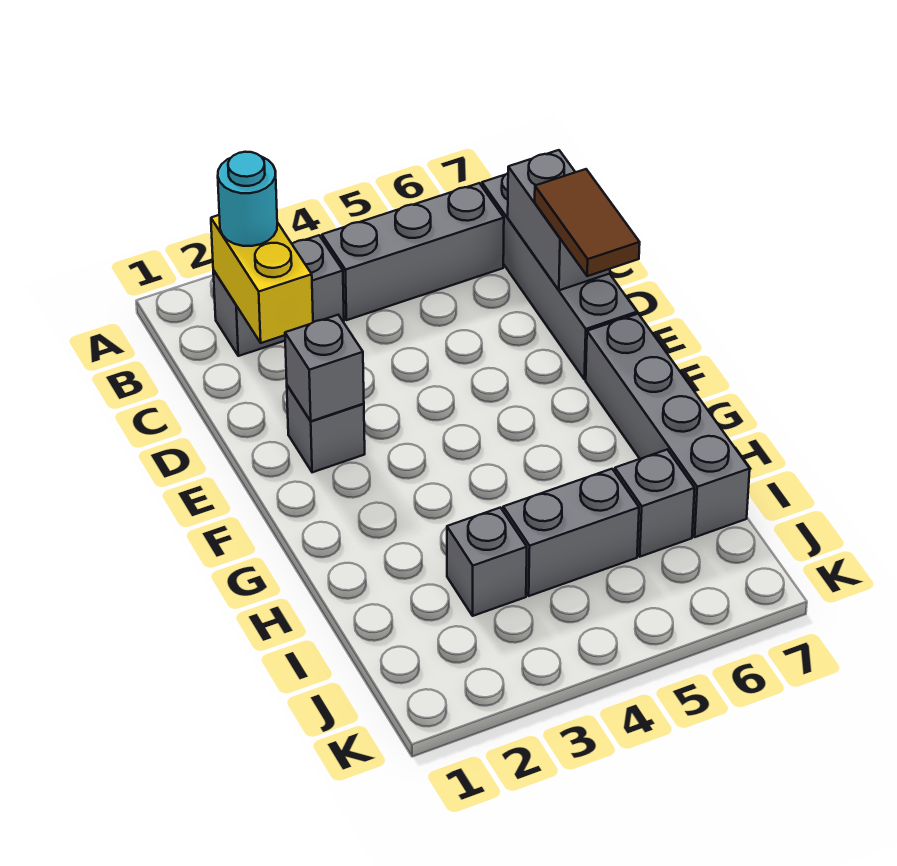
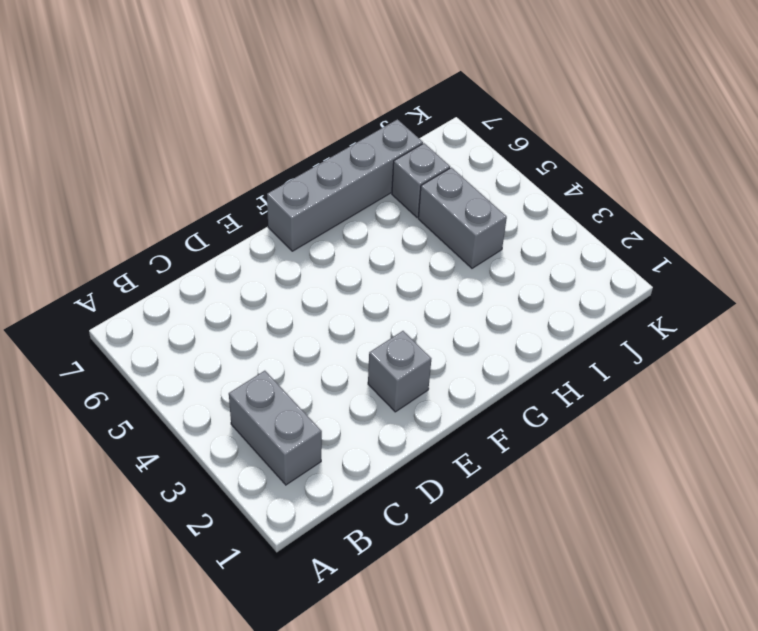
none -> grey 1x3 brick [322,183,504,320]
none -> grey 1x4 brick [482,173,637,379]
none -> grey 1x1 brick [447,508,527,616]

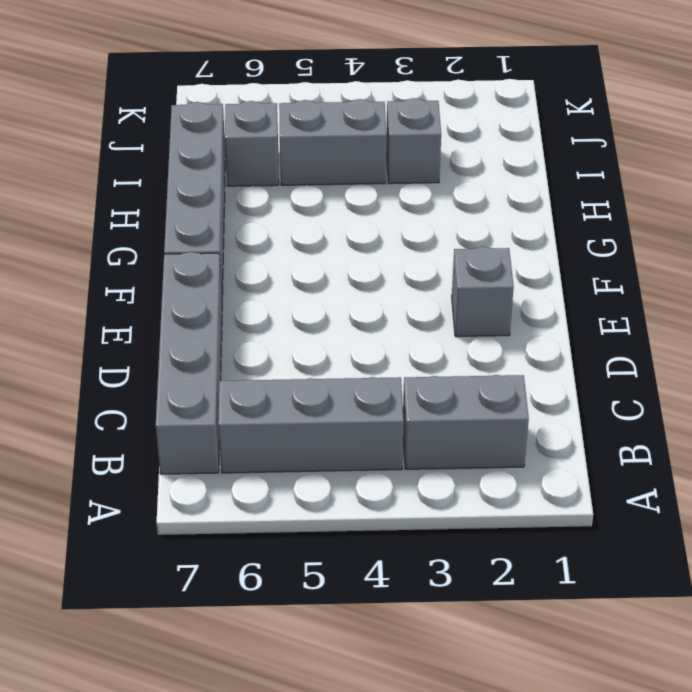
none -> yellow 1x2 brick [211,215,313,343]
none -> grey 1x2 brick [508,150,610,290]
none -> grey 1x1 brick [285,315,364,421]

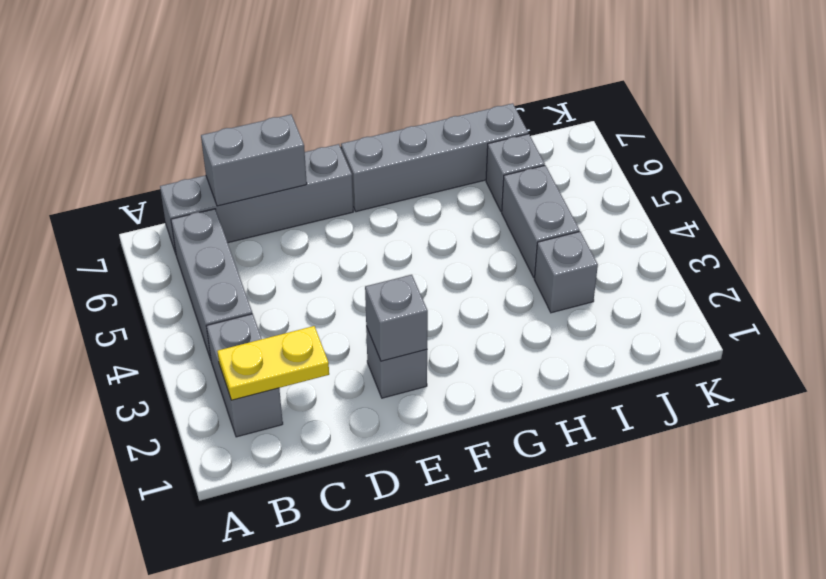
yellow 1x2 plate [217,326,329,400] -> yellow 1x2 brick [211,215,313,343]
none -> cyan 1x1 round brick [218,152,277,246]
none -> brown 1x2 tile [535,169,640,276]

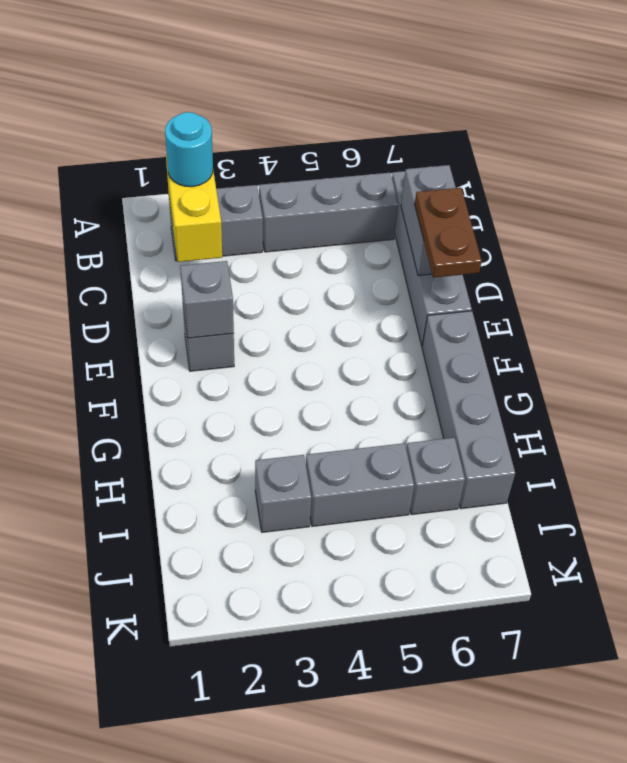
brown 1x2 plate [415,188,482,278] -> brown 1x2 tile [535,169,640,276]

